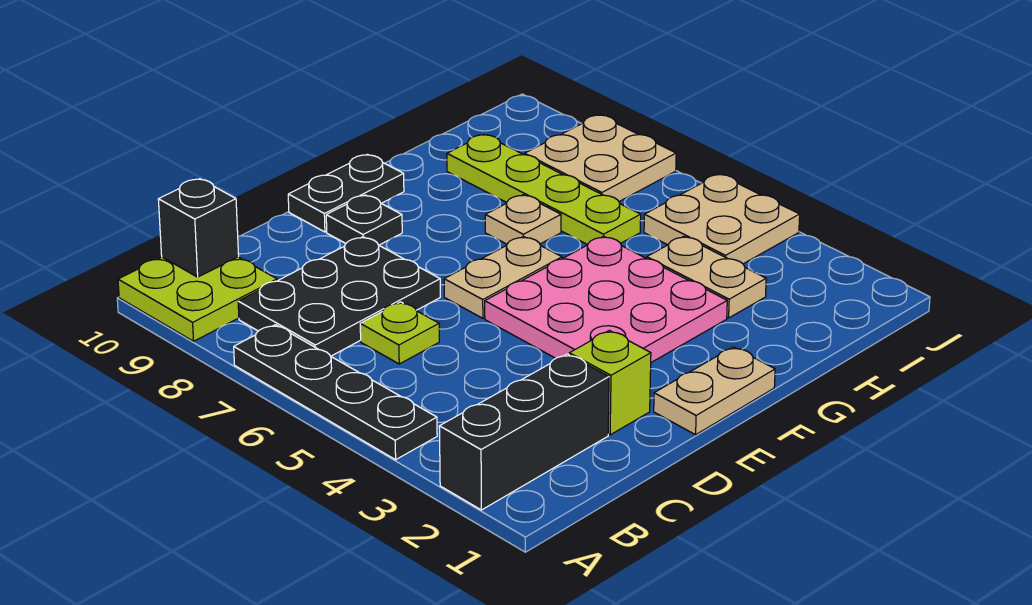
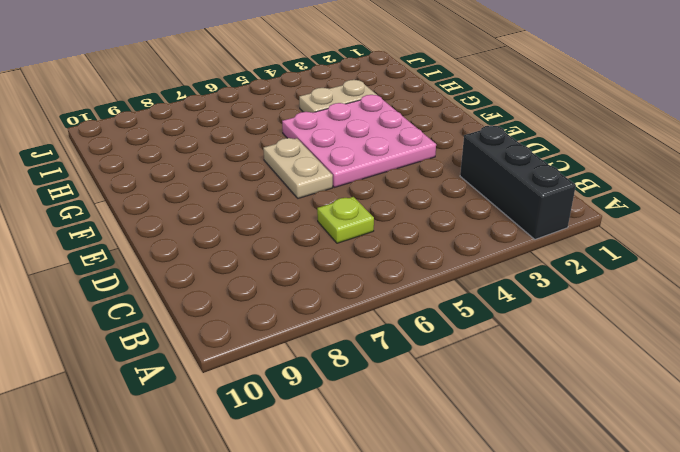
none -> black 1x4 plate [234,325,437,460]
none -> lime 2x2 plate [118,257,277,341]
none -> black 2x3 plate [238,237,440,356]

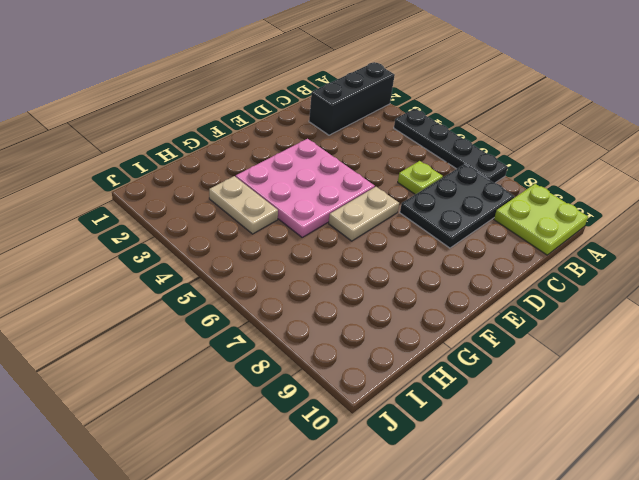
none -> lime 1x1 brick [569,330,651,435]
none -> tan 1x2 plate [654,347,775,435]
none -> black 1x1 plate [326,195,402,245]

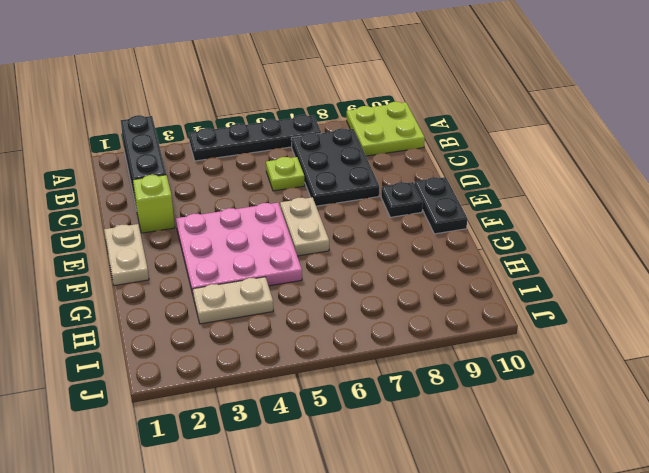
none -> tan 1x1 plate [485,195,561,244]
none -> lime 1x4 plate [447,135,641,245]
none -> tan 2x2 plate [644,174,800,264]

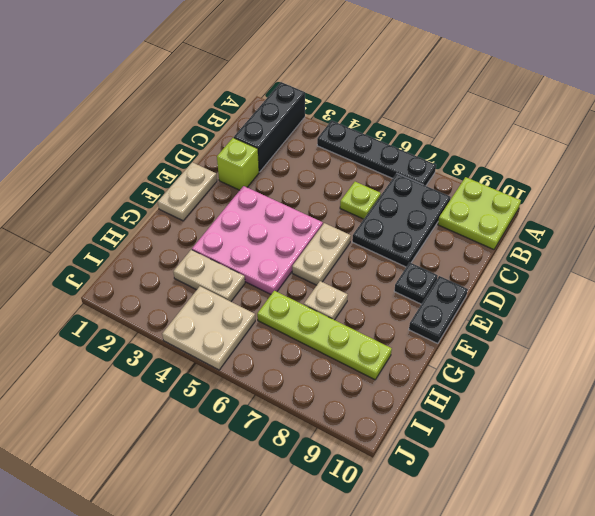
none -> tan 2x2 plate [525,115,676,201]
none -> black 1x1 brick [158,179,239,277]

